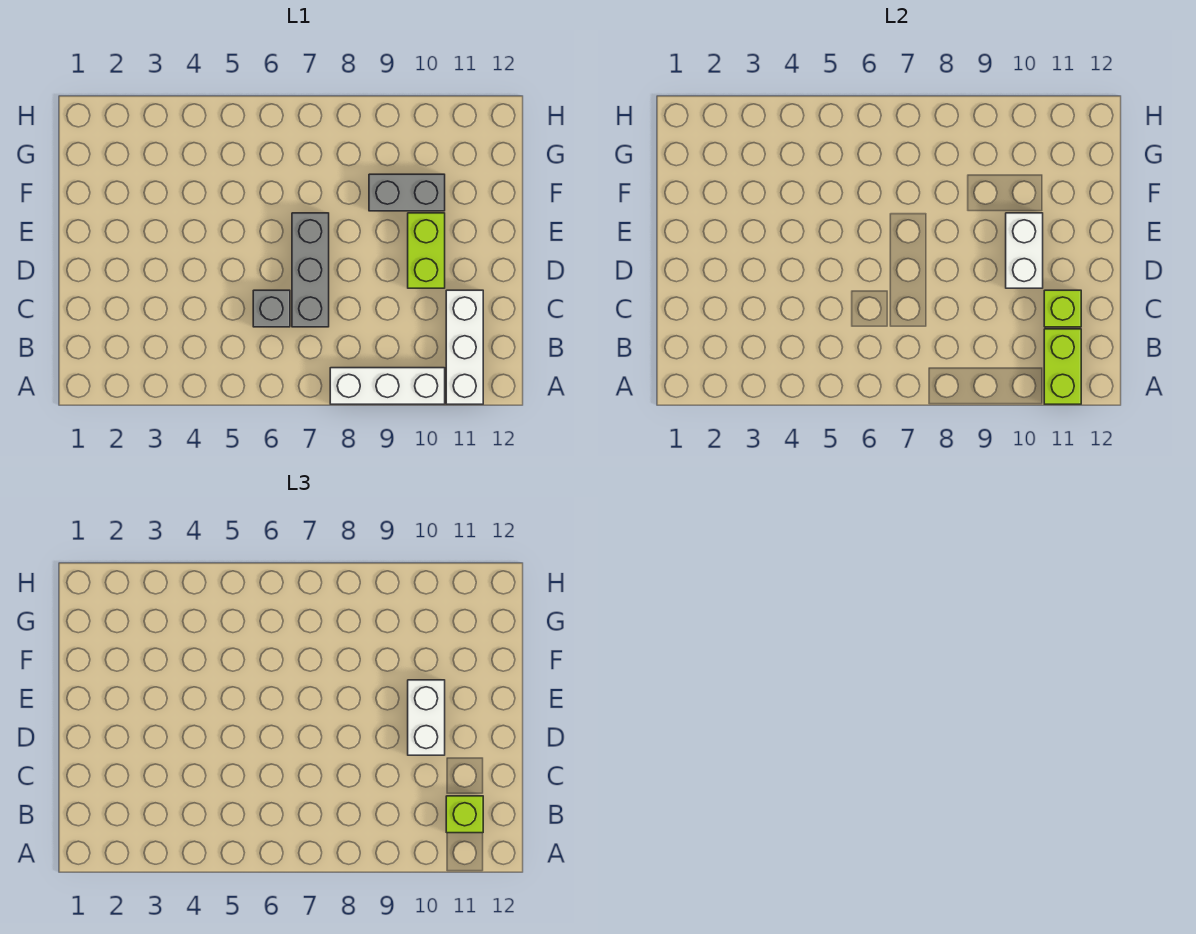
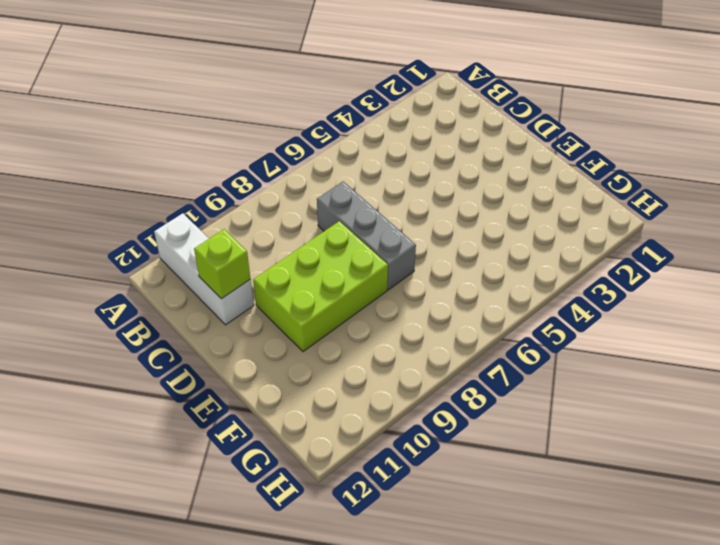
lime 2x3 brick [253,221,388,352] -> lime 1x2 brick [408,213,445,288]
none -> white 1x3 brick [330,368,445,404]
none -> grey 1x1 brick [253,290,290,327]

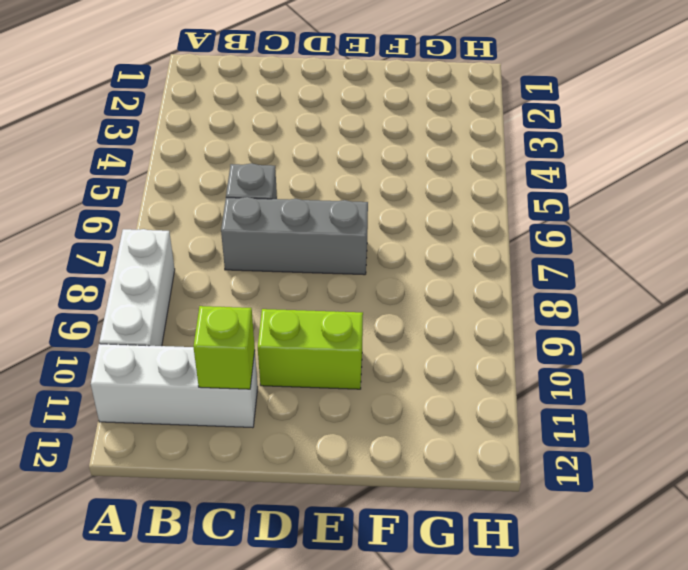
none -> grey 1x2 brick [369,174,445,211]
none -> lime 1x2 brick [1044,329,1081,404]

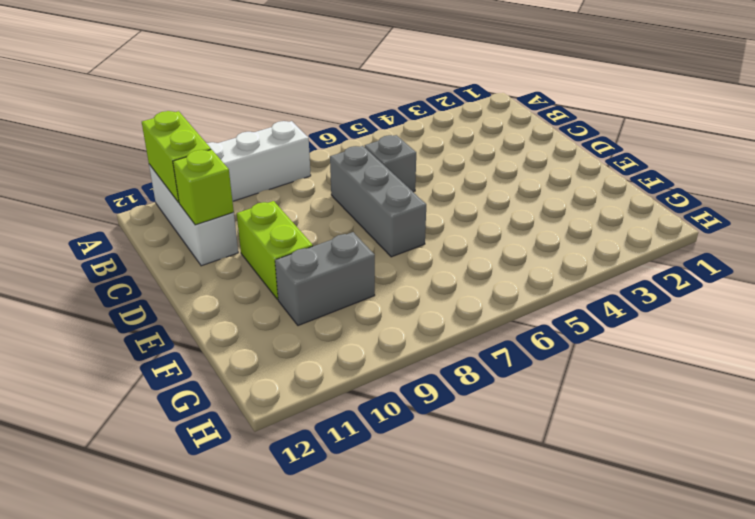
none -> white 1x2 brick [1006,213,1043,288]
none -> lime 1x1 brick [446,796,483,833]

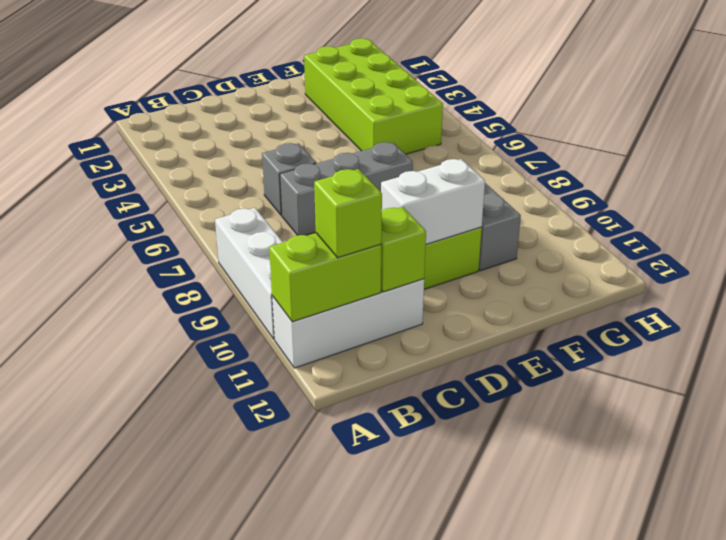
lime 2x4 brick [304,38,443,154] -> none
none -> white 1x2 brick [408,680,445,755]

